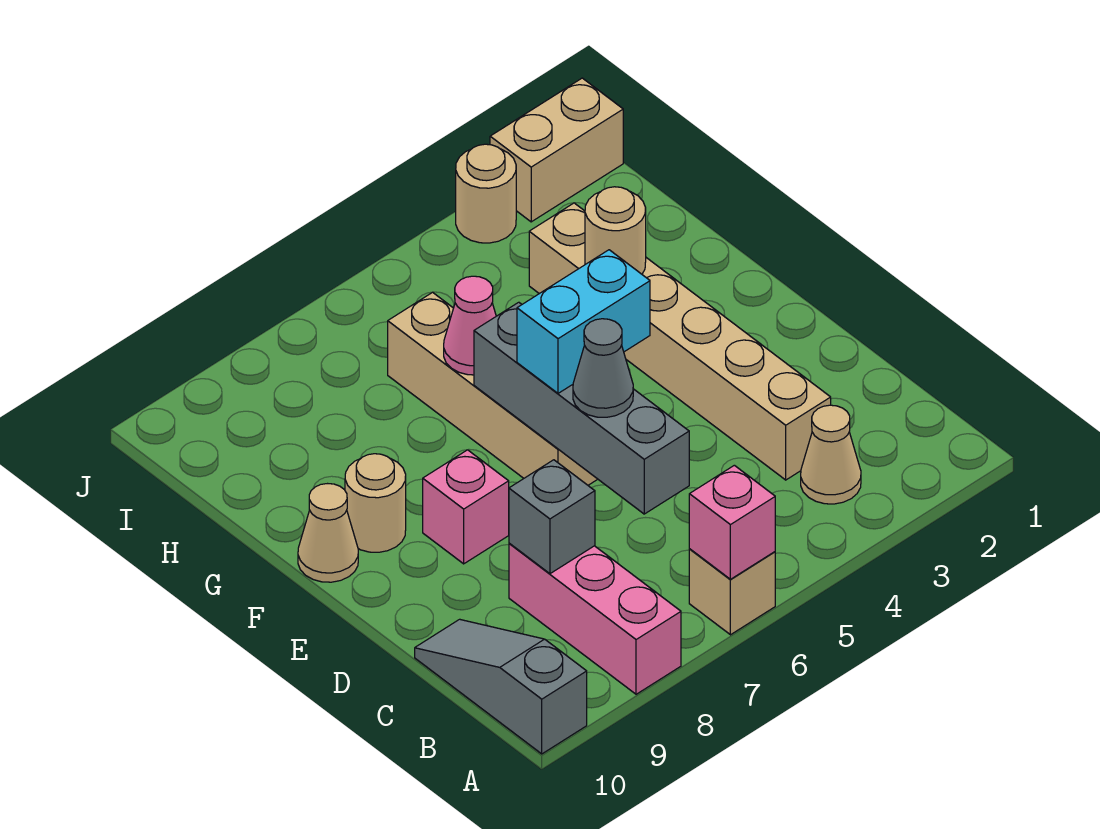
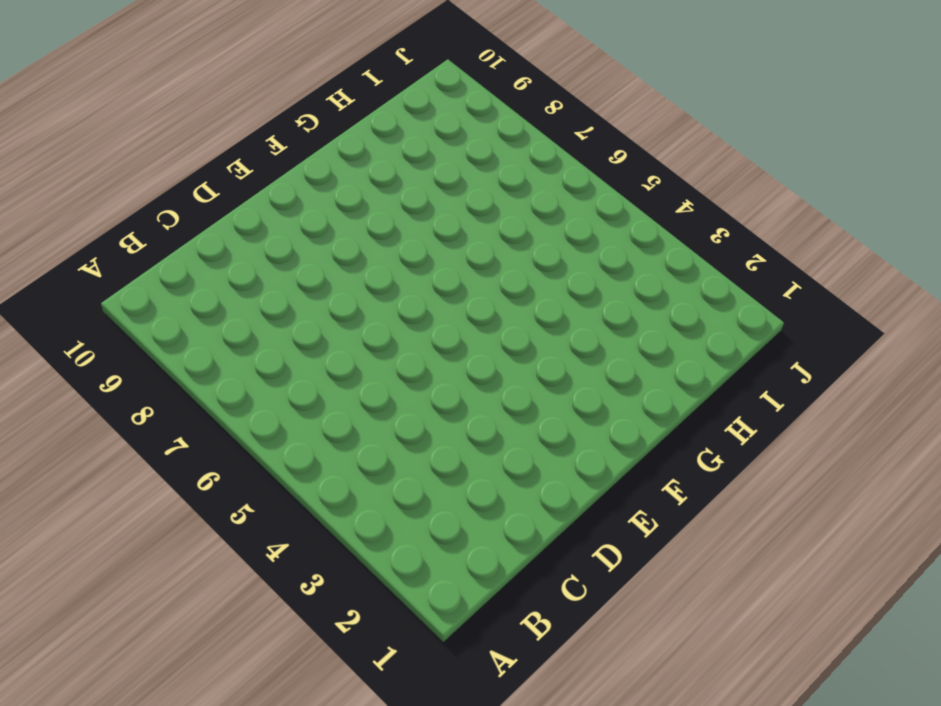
none -> tan 1x1 brick [689,549,775,635]
none -> pink 1x3 brick [509,543,681,694]
none -> grey 1x3 slope [415,619,587,754]

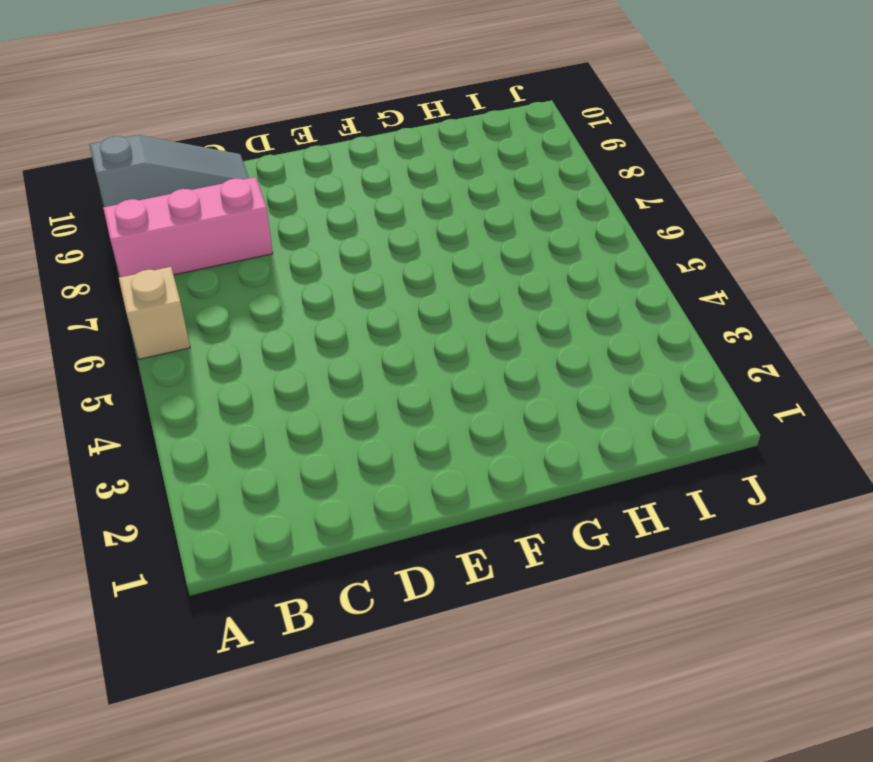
none -> tan 1x1 cone [801,405,861,504]
none -> tan 1x6 brick [529,203,831,480]
none -> tan 1x4 brick [388,292,598,485]

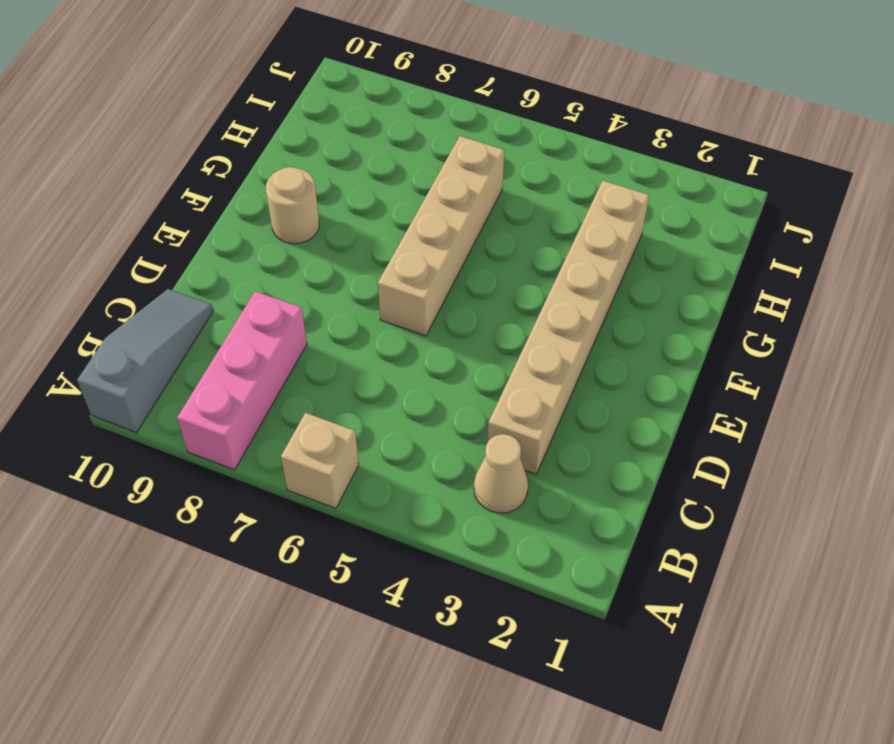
none -> pink 1x1 brick [423,450,509,564]
none -> tan 1x1 cone [298,484,358,582]
none -> tan 1x2 brick [490,78,623,222]

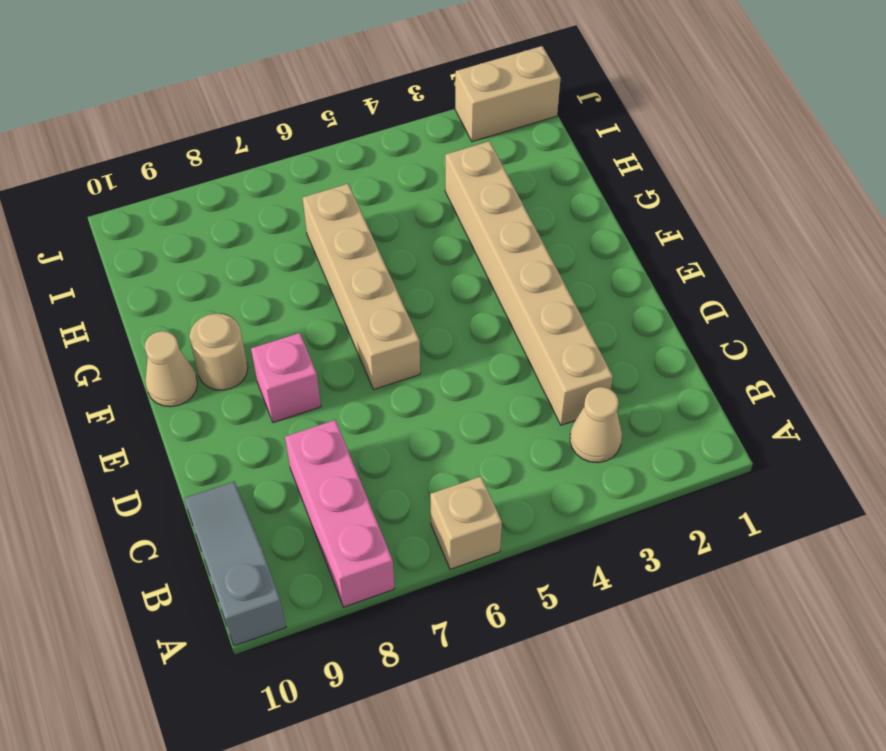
none -> tan 1x1 round brick [456,144,516,243]
none -> pink 1x1 brick [689,465,775,579]
none -> grey 1x4 brick [474,302,689,514]

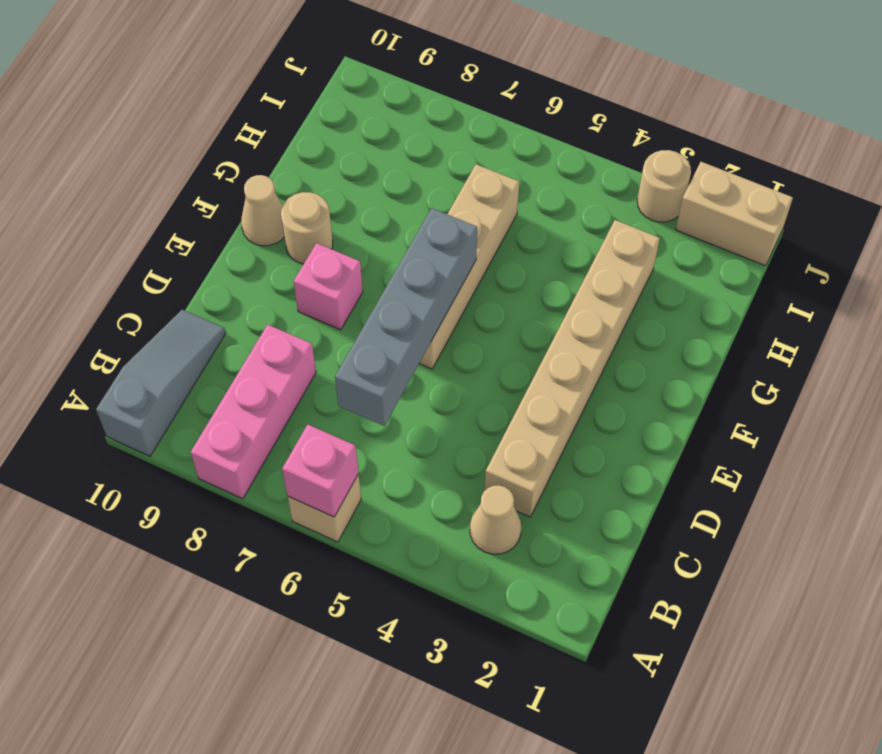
none -> grey 1x1 brick [509,460,595,574]
none -> tan 1x1 round brick [585,187,646,274]
none -> pink 1x1 cone [444,276,496,375]

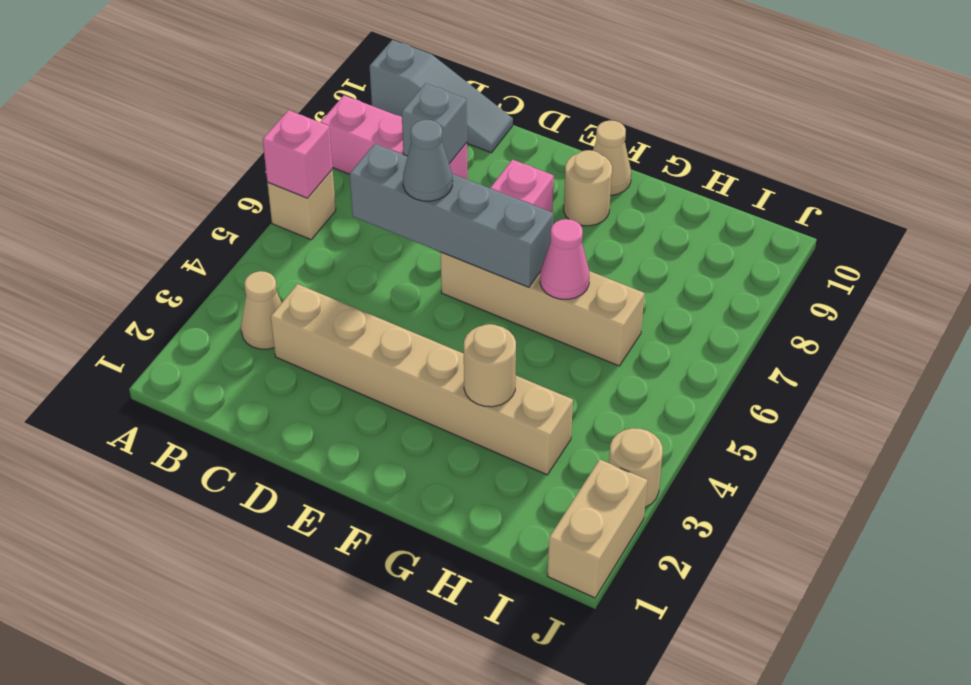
none -> cyan 1x2 brick [517,250,650,393]

